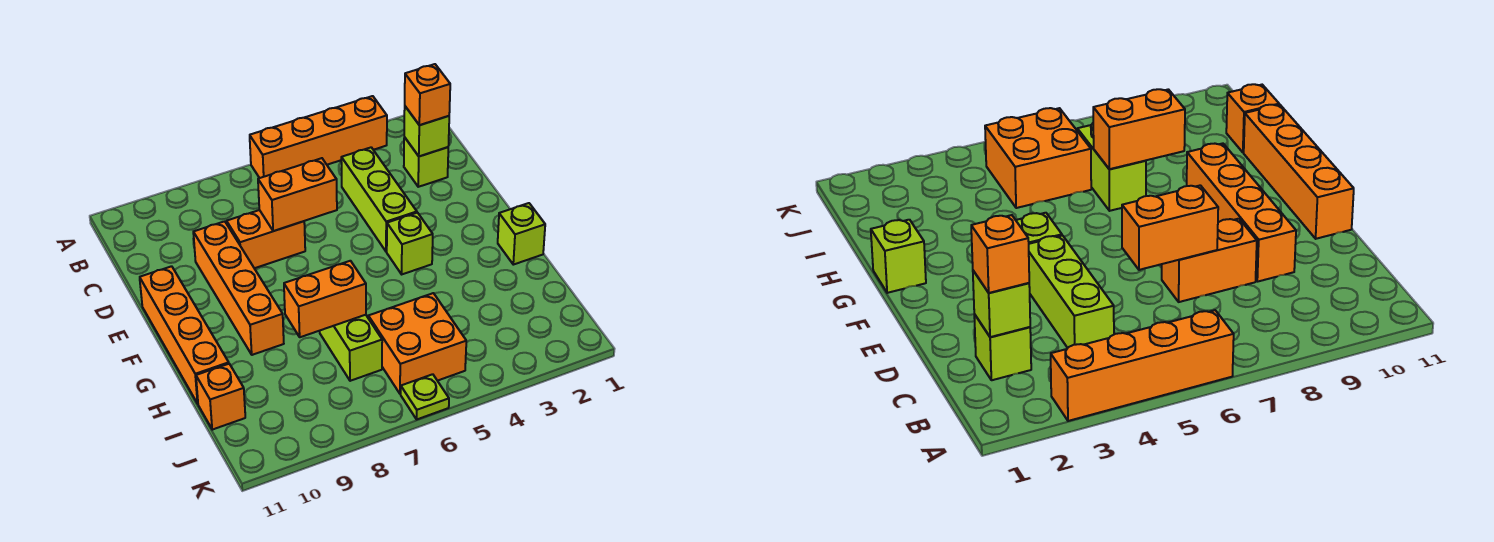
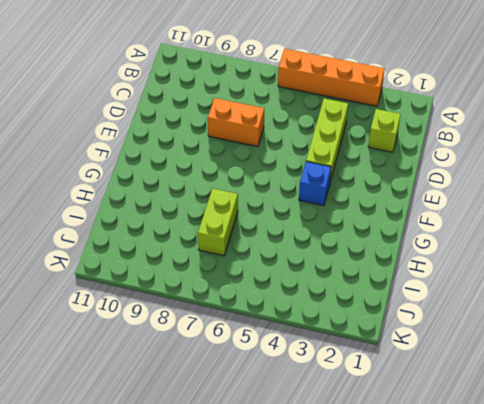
blue 1x1 brick [299,162,331,206] -> lime 1x1 brick [387,213,433,274]
none -> orange 1x4 brick [193,221,284,355]
none -> orange 1x4 brick [140,266,229,404]
none -> lime 1x1 brick [498,203,545,265]

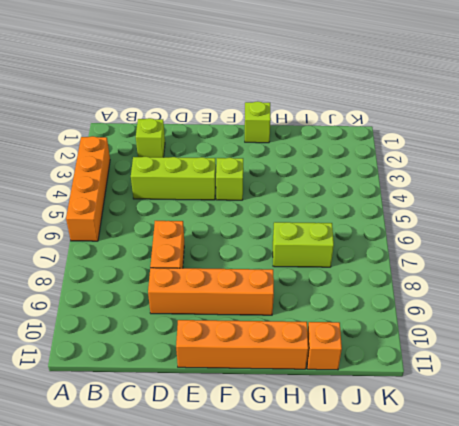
none -> orange 2x2 brick [368,293,466,394]
none -> lime 1x1 plate [401,374,449,419]
none -> lime 1x1 brick [404,106,449,156]

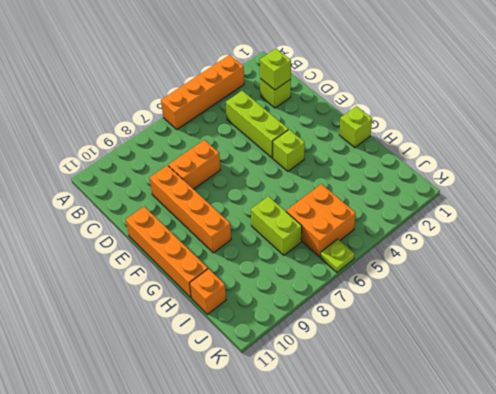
none -> orange 1x2 brick [258,158,337,231]
none -> orange 1x2 brick [284,261,366,337]
none -> orange 1x1 brick [405,64,450,125]

